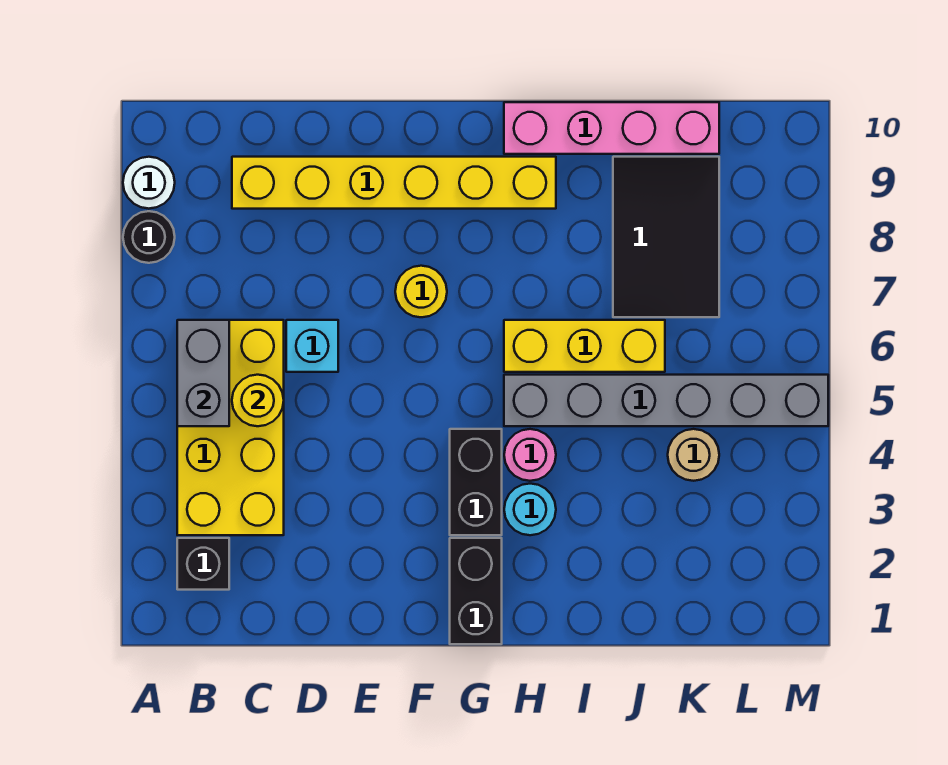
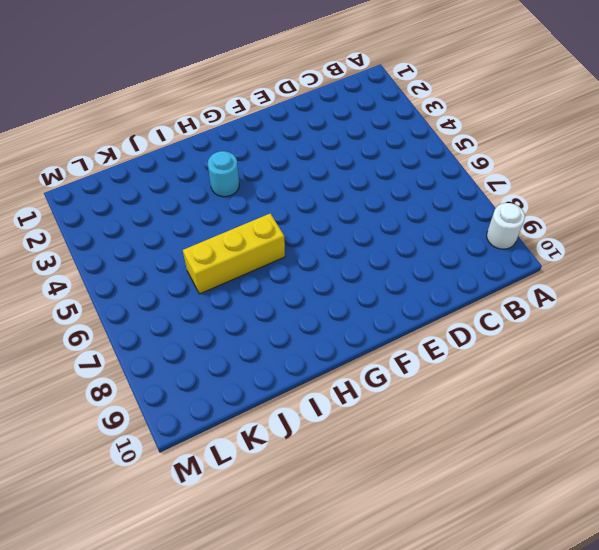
none -> black 1x1 round brick [123,211,175,263]
none -> black 1x1 brick [177,538,229,590]
none -> yellow 2x4 brick [177,320,284,535]

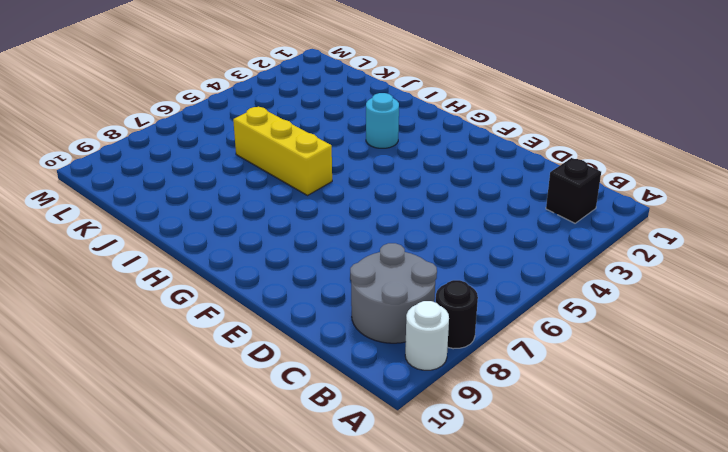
grey 2x2 round brick [350,243,437,343] -> yellow 1x6 brick [232,157,556,209]
none -> yellow 2x4 brick [177,320,284,535]
none -> cyan 1x1 brick [286,320,338,372]
none -> yellow 1x1 round brick [395,266,447,317]

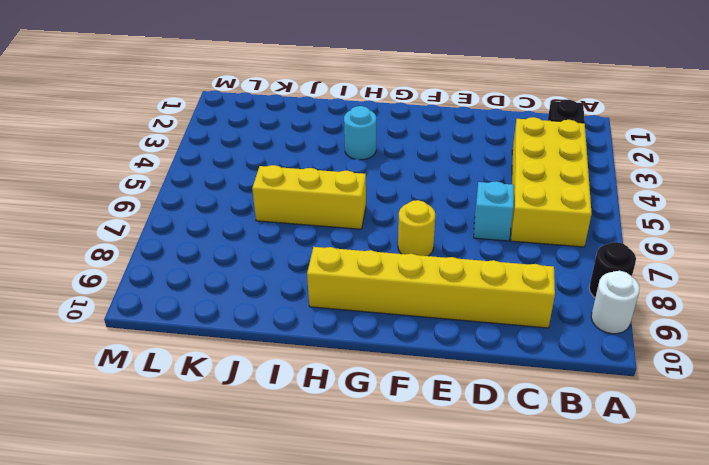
none -> black 1x2 brick [450,538,502,644]
none -> black 1x2 brick [450,429,502,535]
none -> pink 1x1 round brick [504,429,556,481]

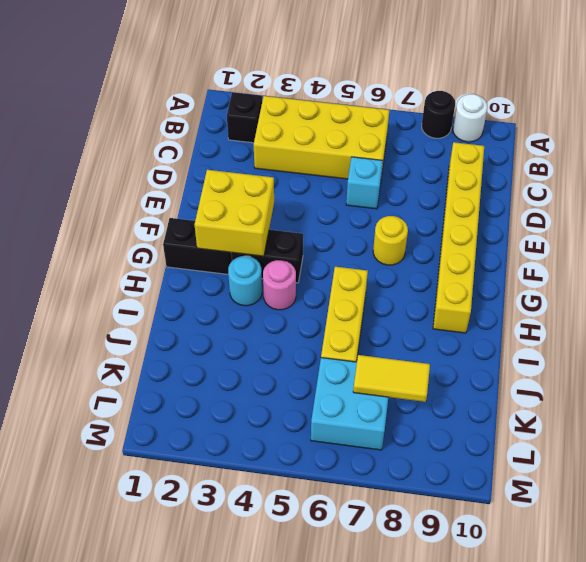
yellow 2x2 brick [195,170,274,256] -> none
cyan 2x2 brick [311,358,388,450] -> black 2x3 tile [613,157,719,317]
yellow 1x2 tile [353,355,430,402] -> none
none -> grey 1x6 brick [504,375,828,426]
none -> pink 1x4 brick [504,102,719,154]
none -> tan 1x1 round brick [668,429,719,481]

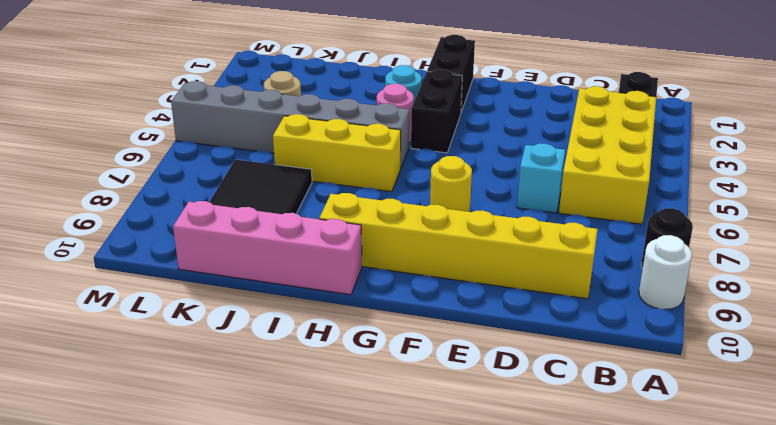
none -> grey 1x2 brick [177,320,229,426]
none -> yellow 1x1 round brick [232,375,284,426]

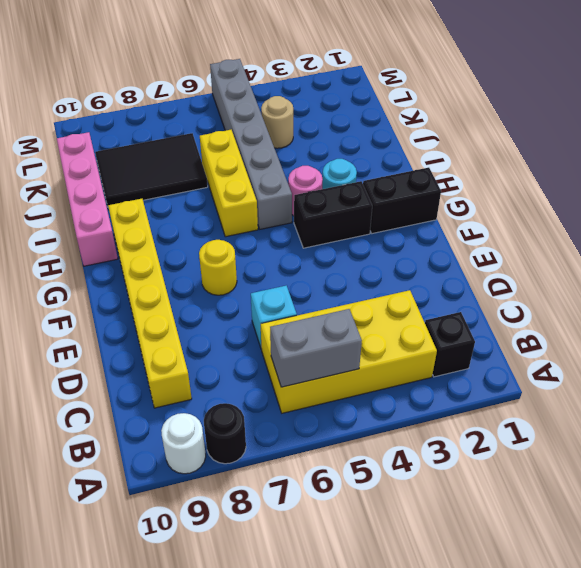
none -> yellow 1x1 round brick [232,375,284,426]

